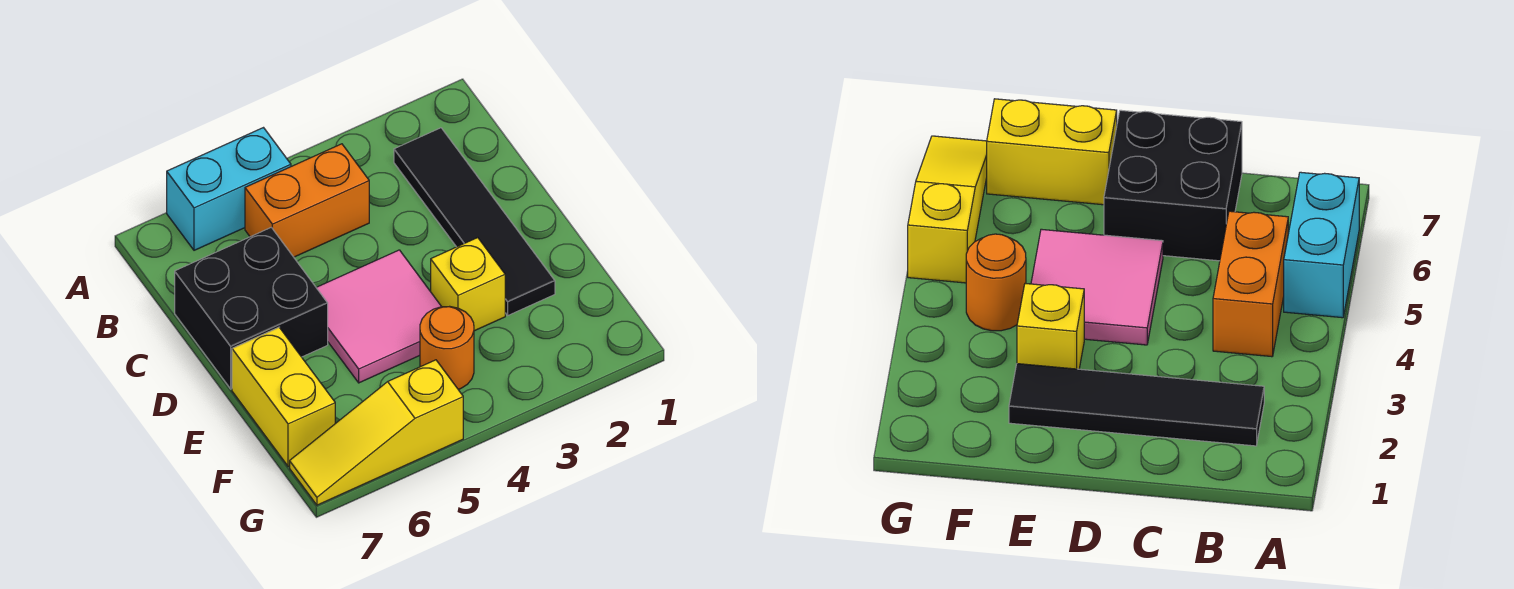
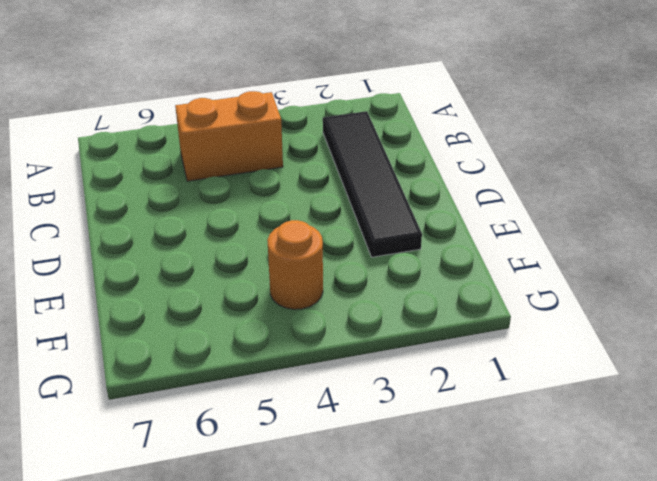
none -> cyan 1x2 brick [167,128,291,250]
none -> black 2x2 brick [175,227,328,389]

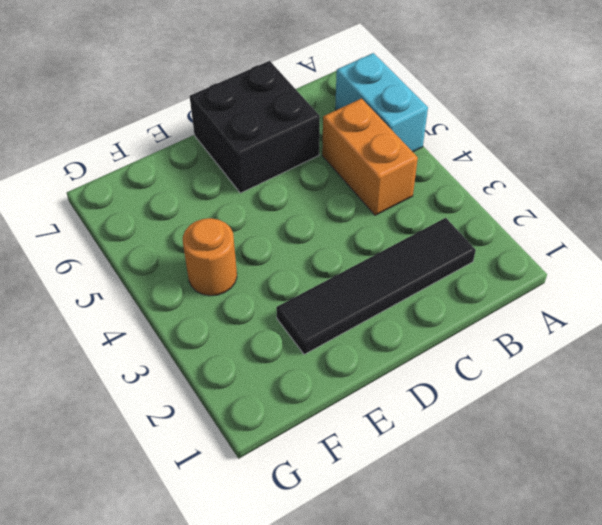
none -> pink 2x2 tile [316,250,442,383]
none -> yellow 1x1 brick [431,238,505,331]

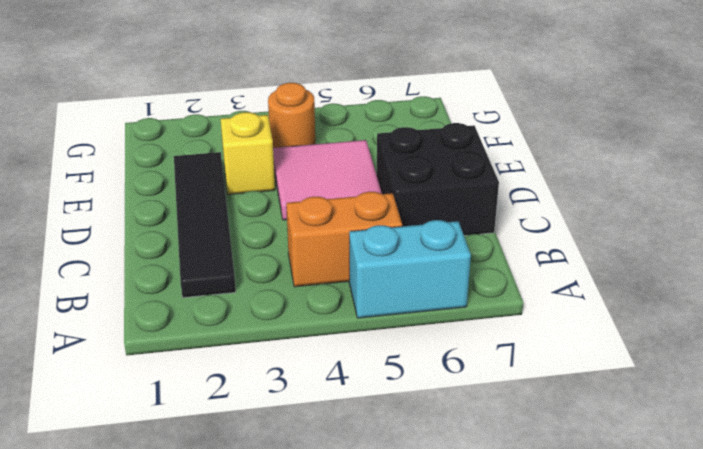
none -> yellow 1x2 brick [232,327,335,467]
none -> yellow 1x3 slope [290,360,463,505]

